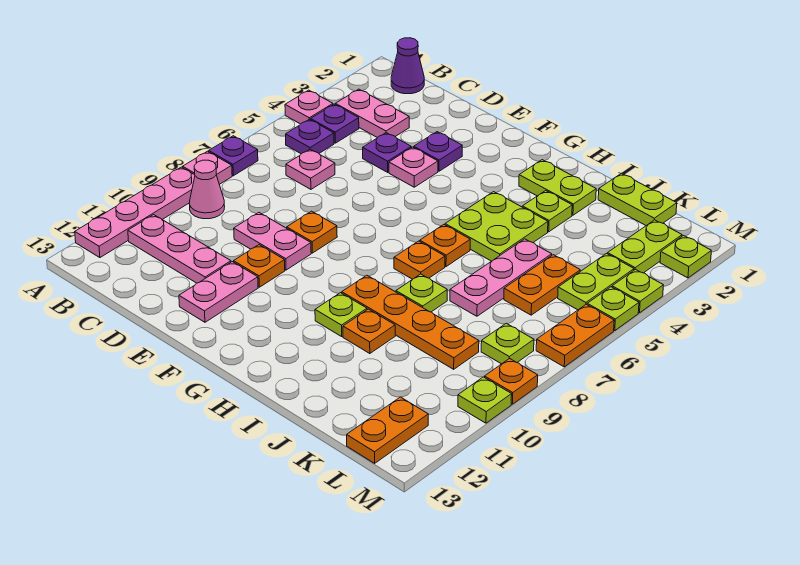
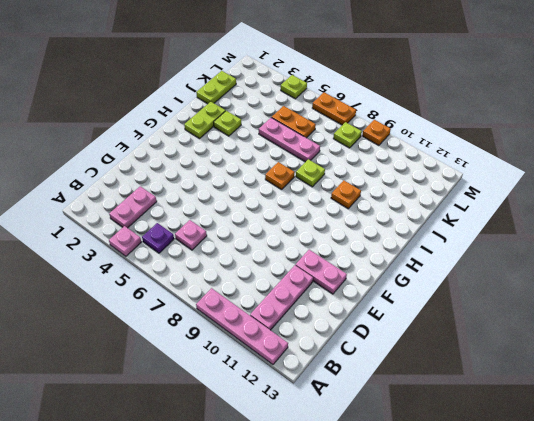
none -> purple 1x1 plate [209,136,258,176]
none -> pink 1x1 plate [183,151,232,184]
none -> purple 1x1 cone [391,38,424,94]
none -> purple 1x1 plate [311,104,359,143]

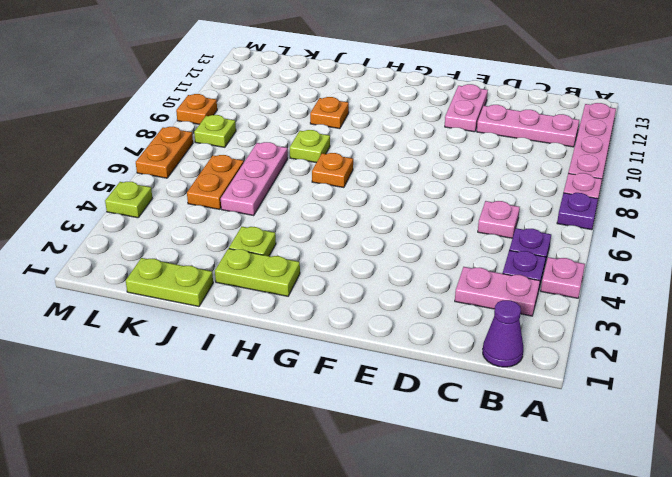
none -> pink 1x1 cone [189,160,225,219]
none -> purple 1x1 plate [363,133,411,172]
none -> pink 1x2 plate [234,213,311,270]
none -> purple 1x1 plate [414,132,462,171]

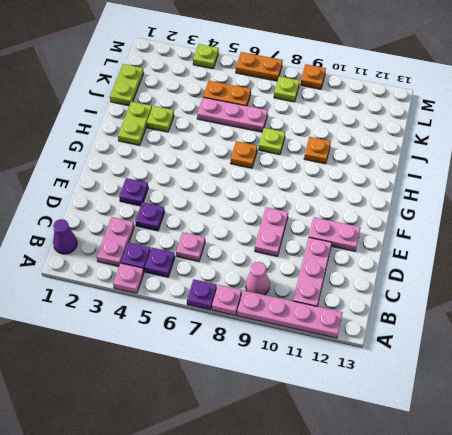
none -> pink 1x1 plate [389,147,438,187]
none -> orange 1x1 plate [287,211,337,253]
none -> orange 1x1 plate [234,245,285,287]
none -> lime 2x2 plate [445,192,548,261]

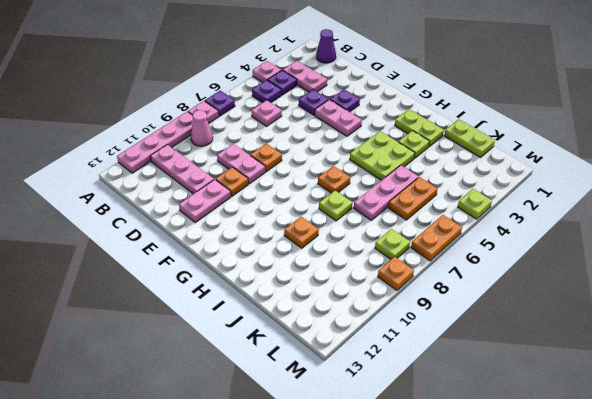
pink 1x2 plate [315,100,362,136] -> pink 1x1 plate [389,147,438,187]
none -> orange 1x1 plate [420,225,470,267]
none -> orange 1x4 plate [342,275,479,369]
none -> lime 1x1 plate [315,293,367,336]
none -> lime 1x2 plate [608,220,682,273]

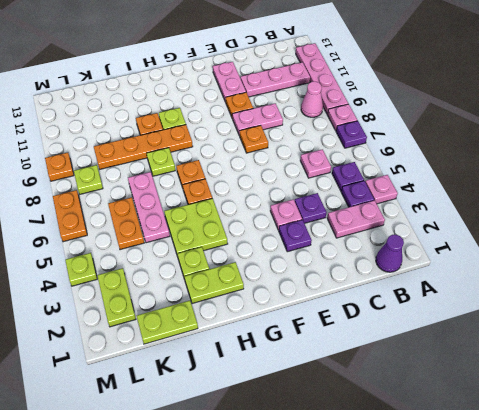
none -> lime 1x2 plate [558,254,634,310]
none -> orange 1x2 plate [347,397,428,463]
none -> lime 1x1 plate [660,236,711,278]
none -> lime 1x1 plate [587,287,639,331]

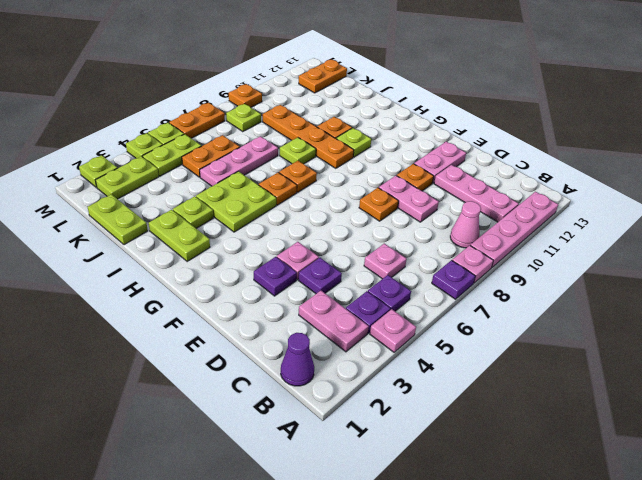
none -> lime 1x1 plate [458,377,512,423]

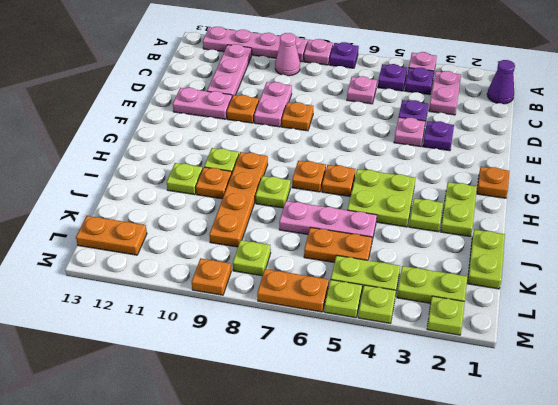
orange 1x1 plate [477,167,509,198] -> none
lime 1x1 plate [167,163,203,195] -> lime 1x1 plate moved to [458,377,512,423]

